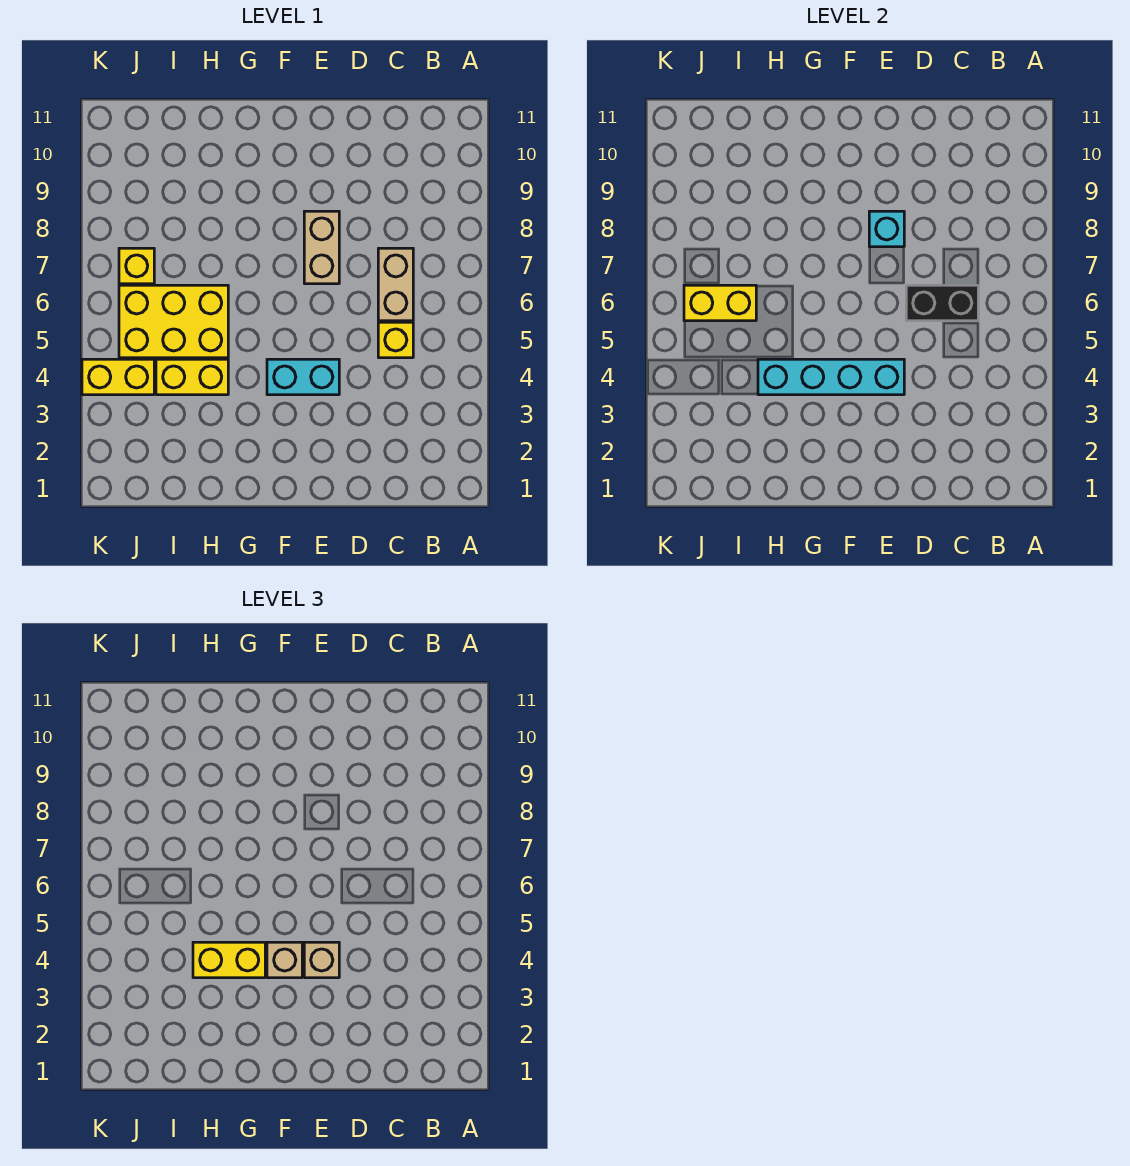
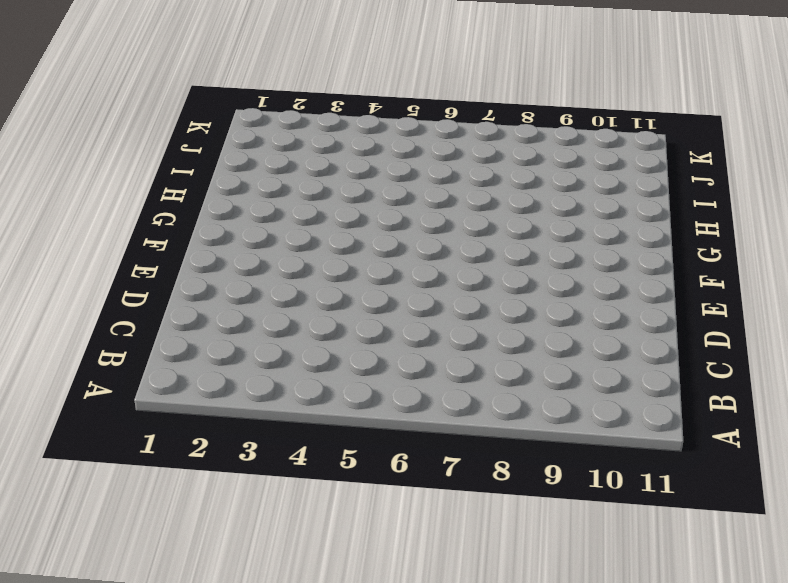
none -> yellow 1x1 brick [378,322,413,358]
none -> tan 1x2 brick [378,248,413,321]
none -> cyan 1x2 brick [267,359,339,395]

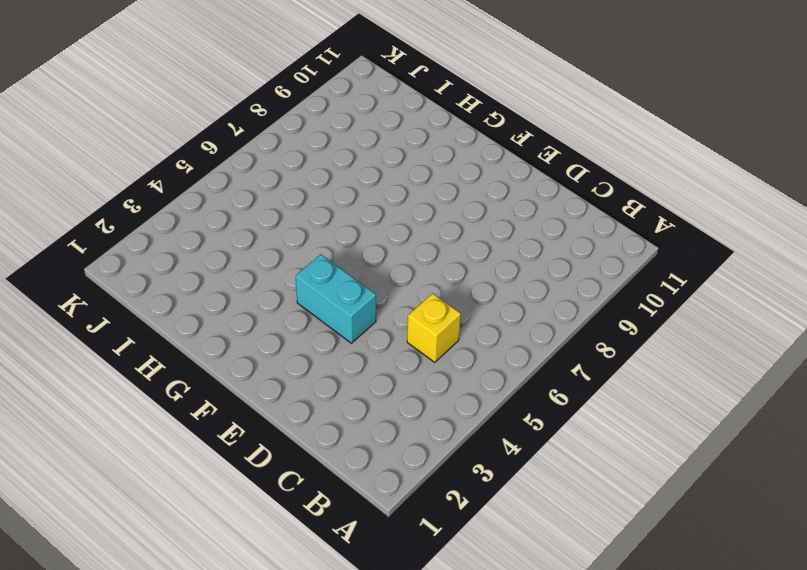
none -> tan 1x2 brick [378,248,413,321]
none -> tan 1x2 brick [304,211,339,284]
none -> yellow 1x2 brick [156,359,228,395]

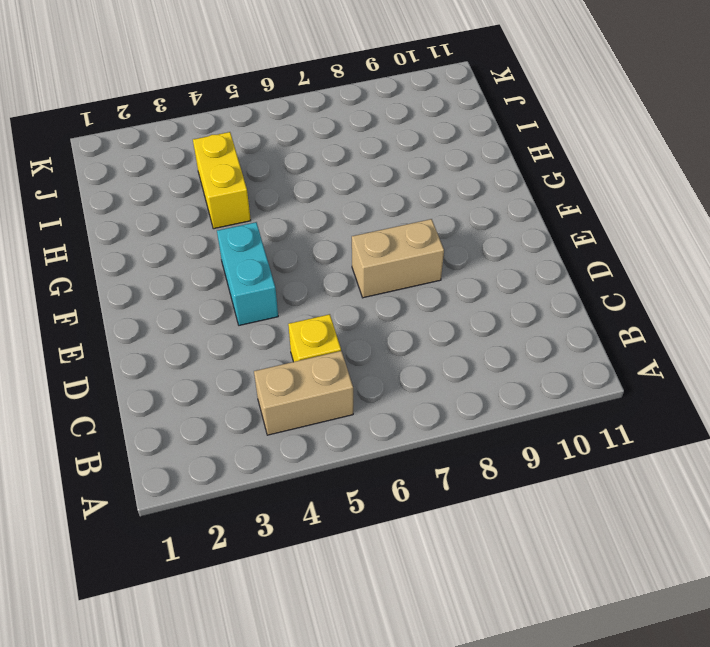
tan 1x2 brick [254,351,353,435] -> tan 1x2 brick moved to [378,248,413,321]
none -> yellow 2x3 brick [119,285,228,358]
none -> yellow 1x2 brick [82,359,154,395]
none -> yellow 1x1 brick [119,248,154,284]

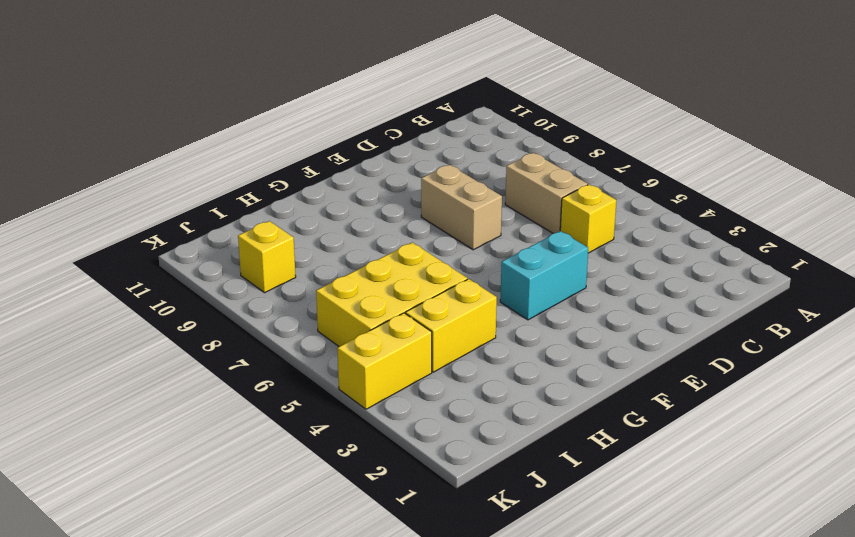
yellow 1x1 brick [238,221,296,293] -> yellow 1x1 brick moved to [119,248,154,284]
none -> black 1x2 brick [906,285,978,321]
none -> cyan 1x4 brick [758,359,904,395]
none -> cyan 1x1 brick [869,211,904,247]

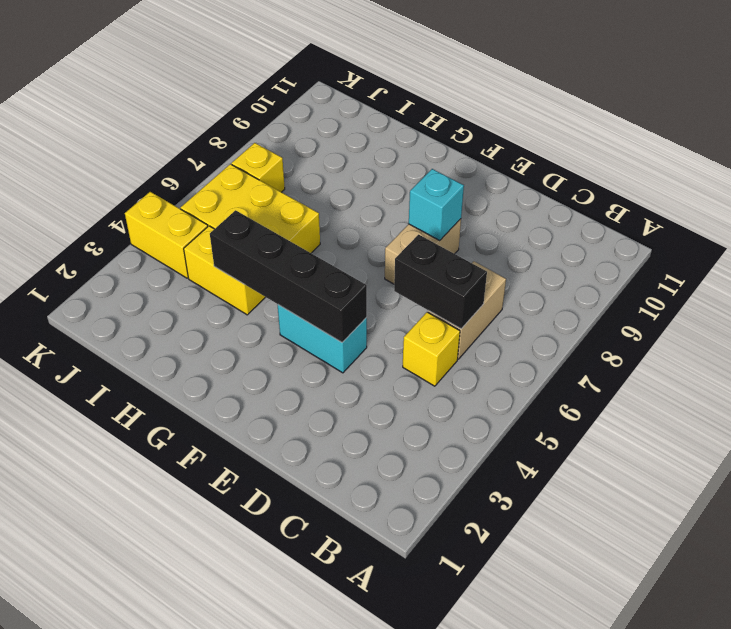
black 1x4 brick [210,210,367,342] -> cyan 1x4 brick [758,359,904,395]
none -> yellow 1x2 brick [684,285,756,321]
none -> tan 1x1 brick [304,942,339,978]
none -> tan 1x1 brick [267,942,302,978]

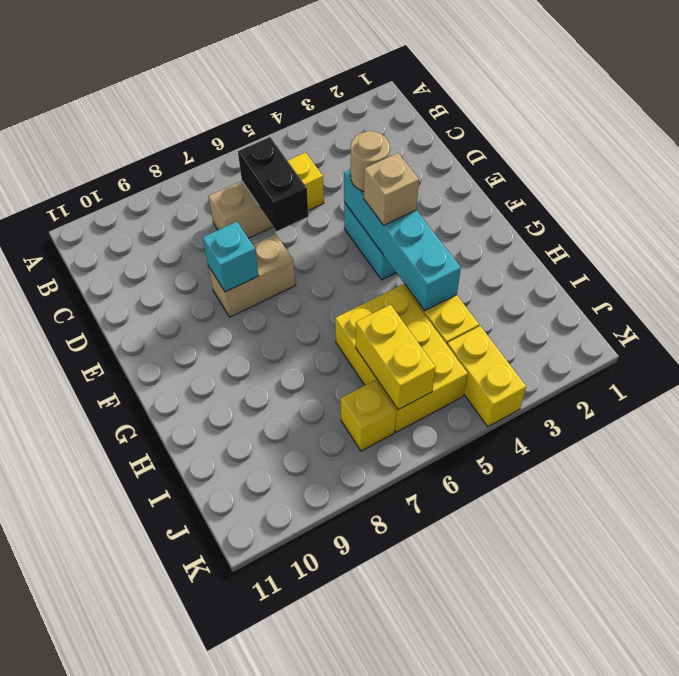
tan 1x1 round brick [351,131,390,191] -> tan 1x1 brick [304,942,339,978]
none -> yellow 1x2 brick [193,942,265,978]

